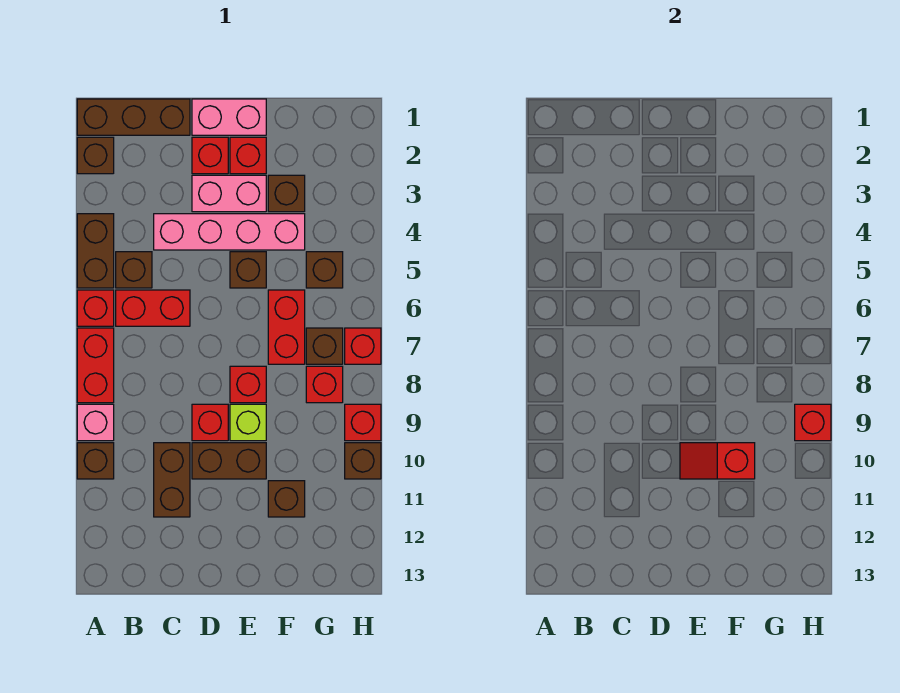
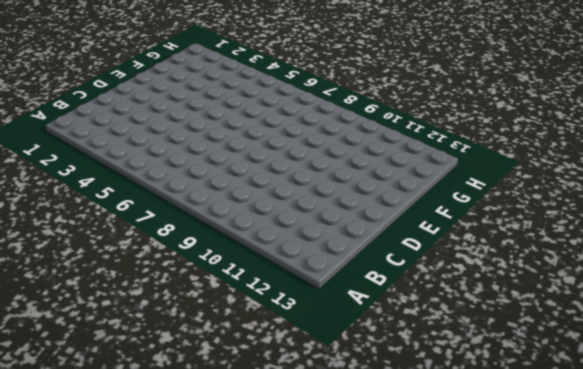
none -> brown 1x3 brick [77,99,190,135]
none -> brown 1x1 brick [77,137,114,174]
none -> brown 1x2 brick [77,214,114,288]
none -> red 1x1 brick [77,290,114,326]

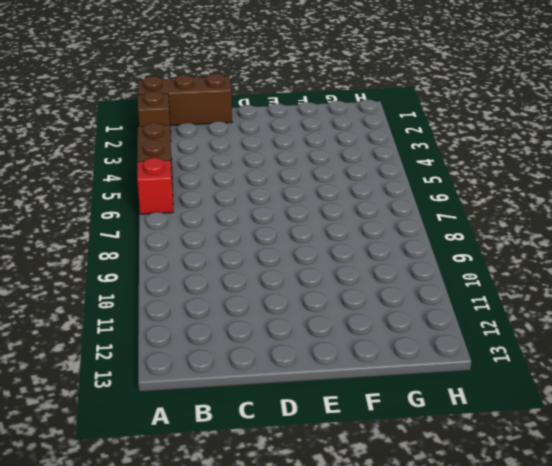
none -> red 1x2 brick [77,328,114,403]
none -> pink 1x1 brick [77,404,114,441]
none -> brown 1x1 brick [77,443,114,479]
none -> brown 1x1 brick [116,252,152,288]

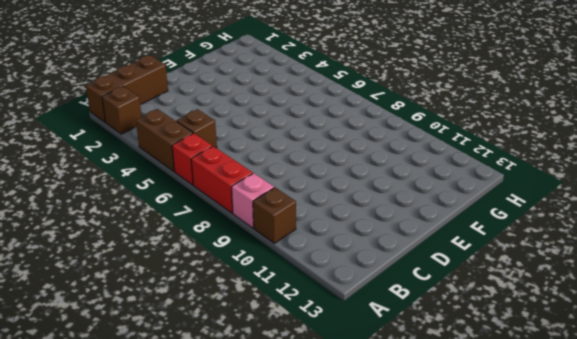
none -> red 1x2 brick [116,290,190,326]
none -> pink 1x4 brick [154,214,305,250]
none -> brown 1x2 brick [154,443,190,517]
none -> pink 1x2 brick [192,99,266,135]

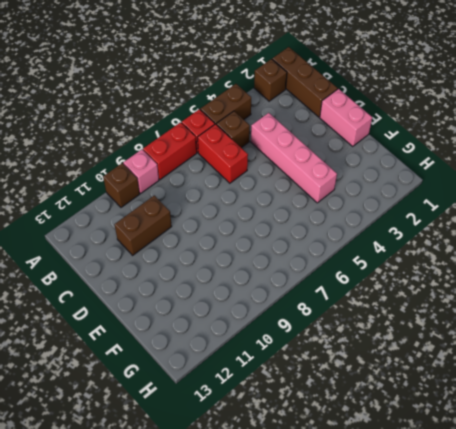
none -> red 1x1 brick [192,137,228,174]
none -> pink 1x2 brick [192,175,266,212]
none -> red 1x1 brick [192,404,228,441]
none -> brown 1x2 brick [192,443,266,479]

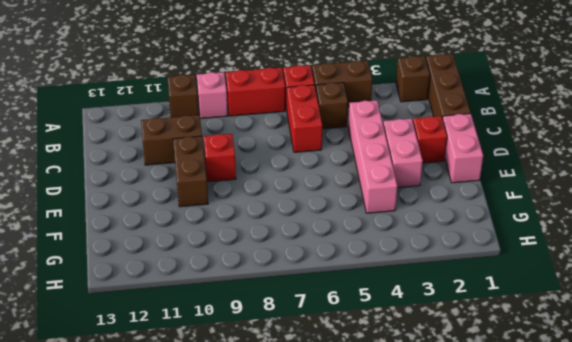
none -> red 1x1 brick [230,137,266,174]
none -> brown 1x1 brick [230,252,266,288]
none -> red 1x1 brick [230,366,266,403]
none -> lime 1x1 brick [230,404,266,441]

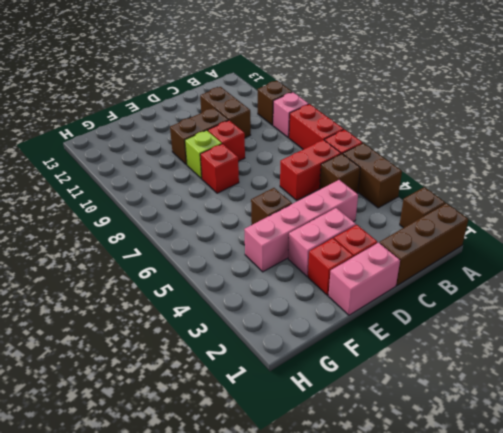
none -> brown 1x1 brick [268,175,305,212]
none -> red 1x2 brick [268,290,305,364]
none -> brown 1x1 brick [268,481,305,517]
none -> brown 1x1 brick [306,252,343,288]

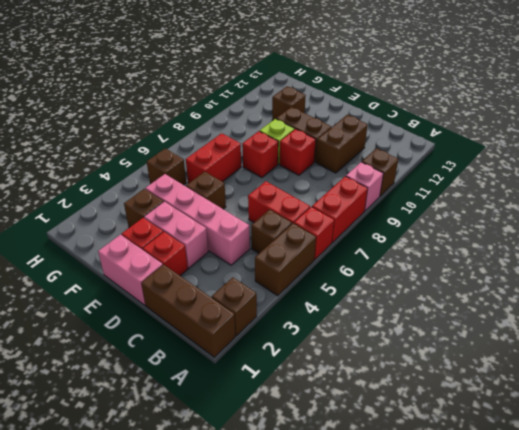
none -> brown 1x1 brick [306,328,343,364]
none -> red 1x1 brick [306,366,343,403]
none -> red 1x1 brick [345,328,381,364]
none -> red 1x1 brick [345,404,381,441]

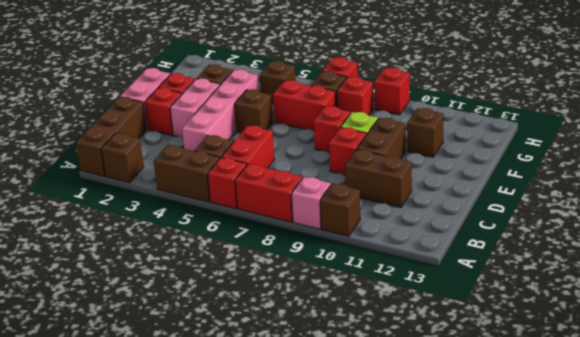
none -> brown 1x1 brick [345,443,381,479]
none -> red 1x2 slope [680,443,755,479]
none -> red 1x1 brick [795,404,831,441]

